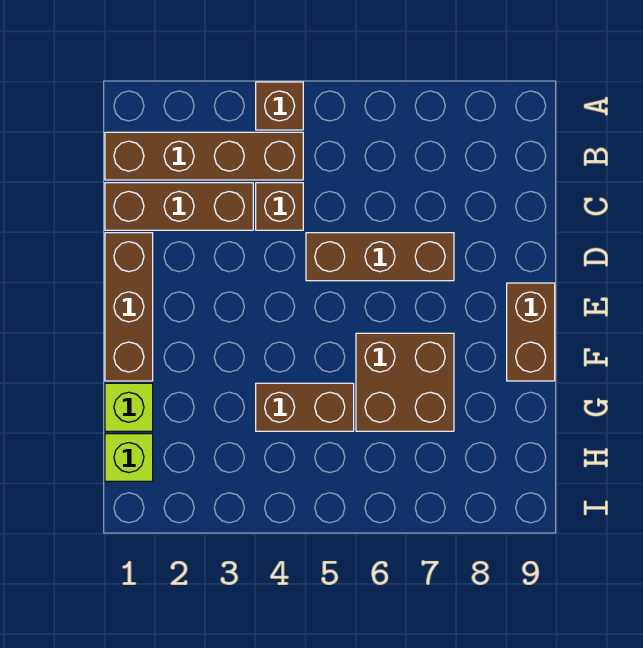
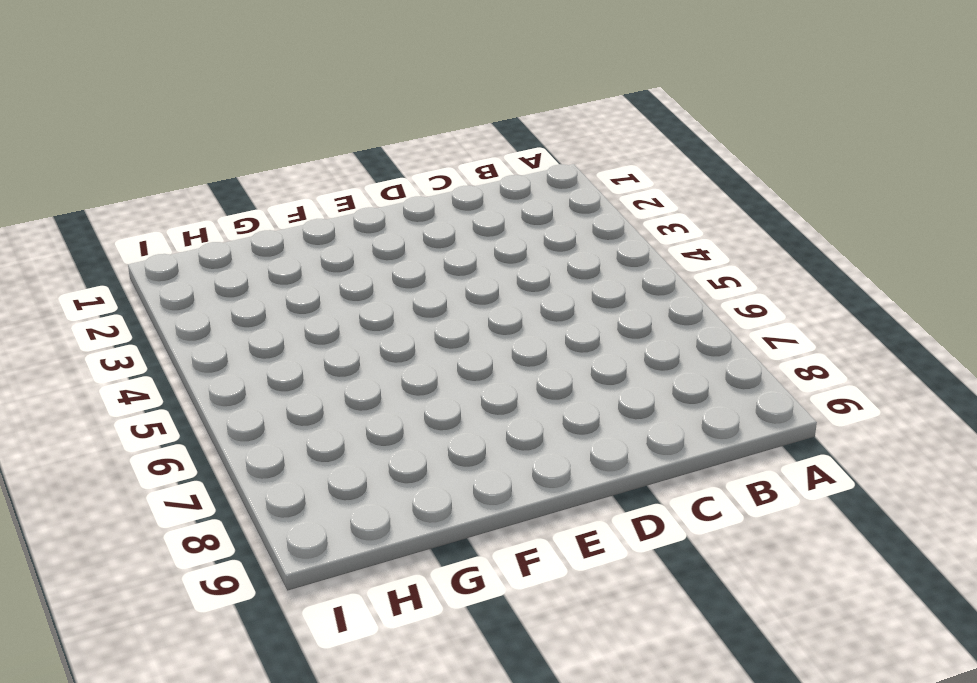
none -> brown 1x1 brick [256,82,303,130]
none -> brown 1x4 brick [105,132,303,180]

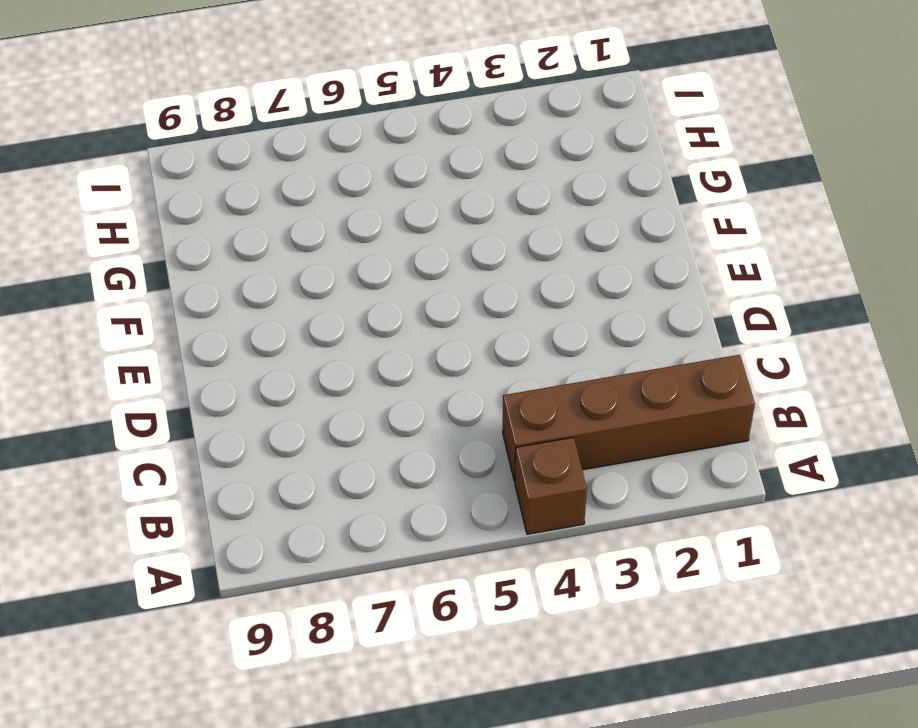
none -> brown 1x3 brick [105,183,253,230]
none -> brown 1x1 brick [256,183,303,230]

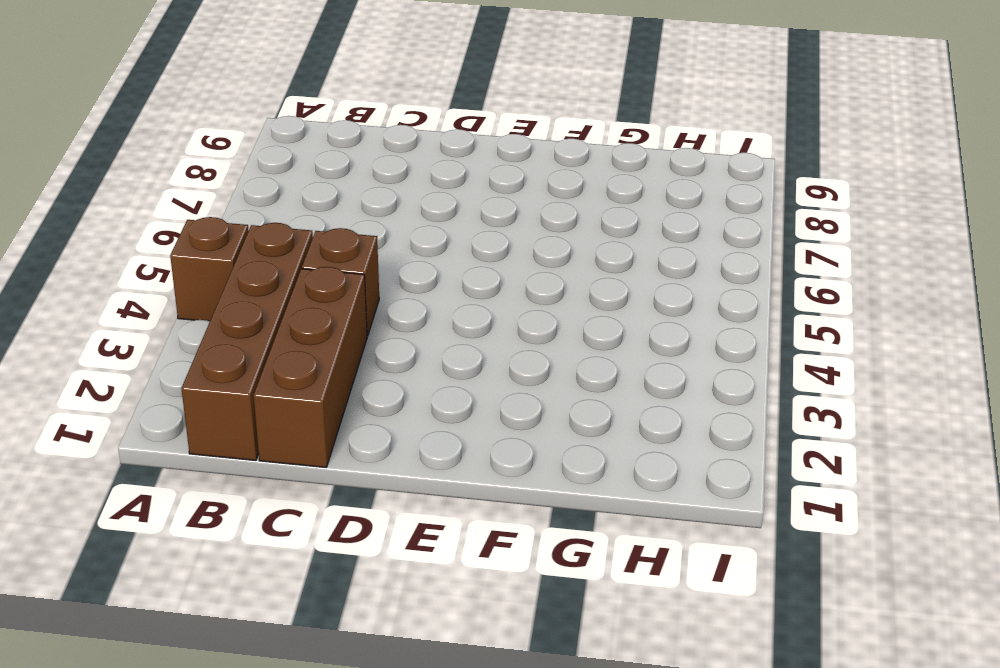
none -> brown 1x3 brick [105,233,153,381]
none -> brown 1x3 brick [306,233,454,281]

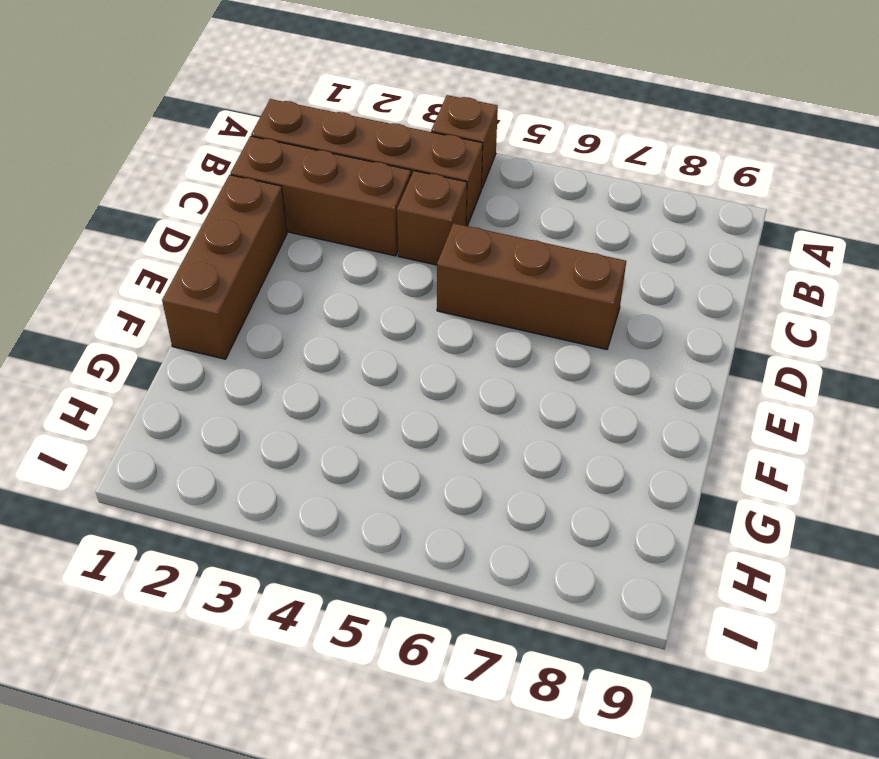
none -> brown 1x2 brick [507,283,555,381]
none -> brown 2x2 brick [356,333,454,431]

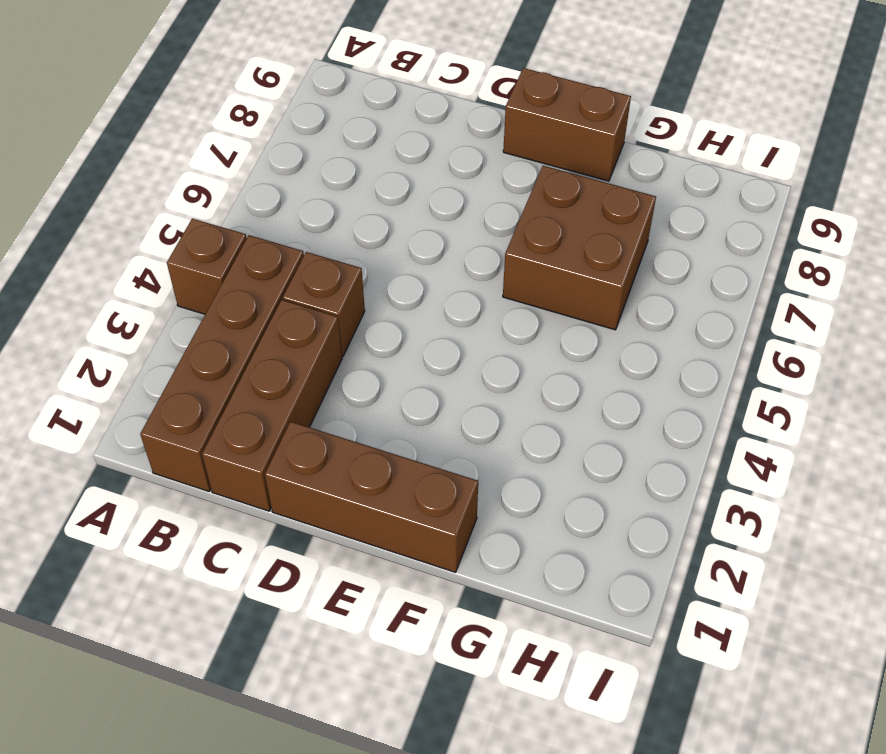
none -> brown 1x3 brick [306,233,454,281]
none -> lime 1x1 brick [105,383,153,431]

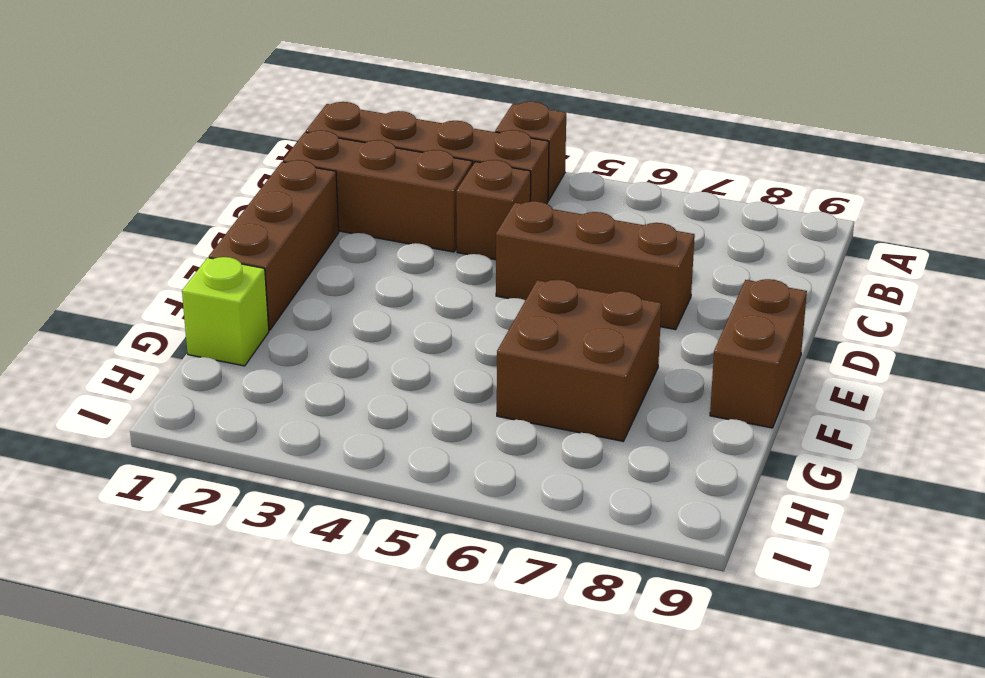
none -> brown 1x2 brick [256,383,354,431]
none -> lime 1x1 brick [105,434,153,481]

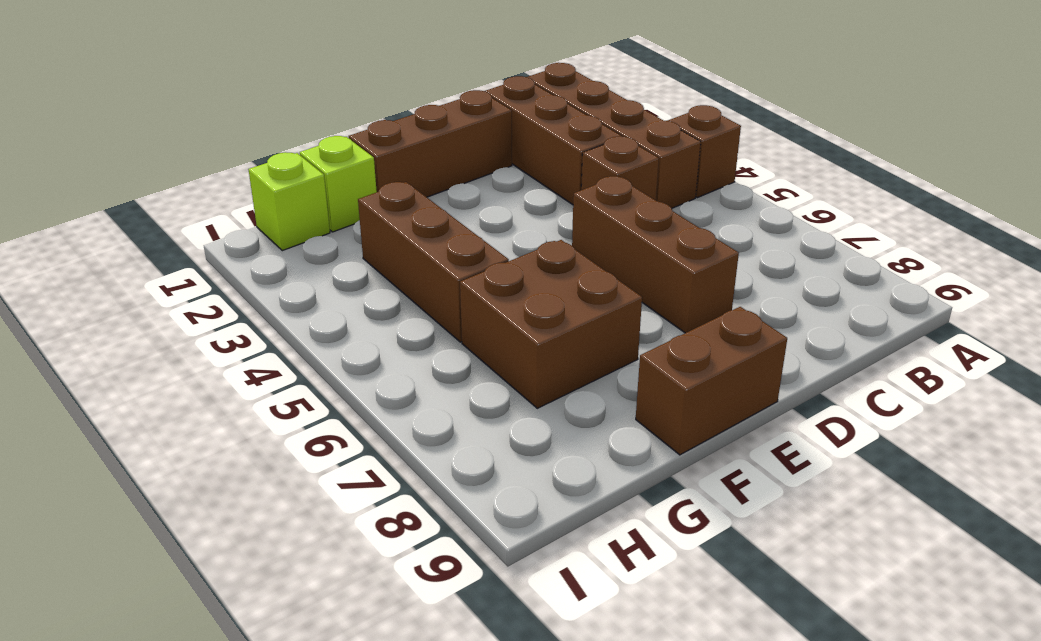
brown 1x3 brick [358,182,509,342] -> brown 1x2 brick [256,383,354,431]

